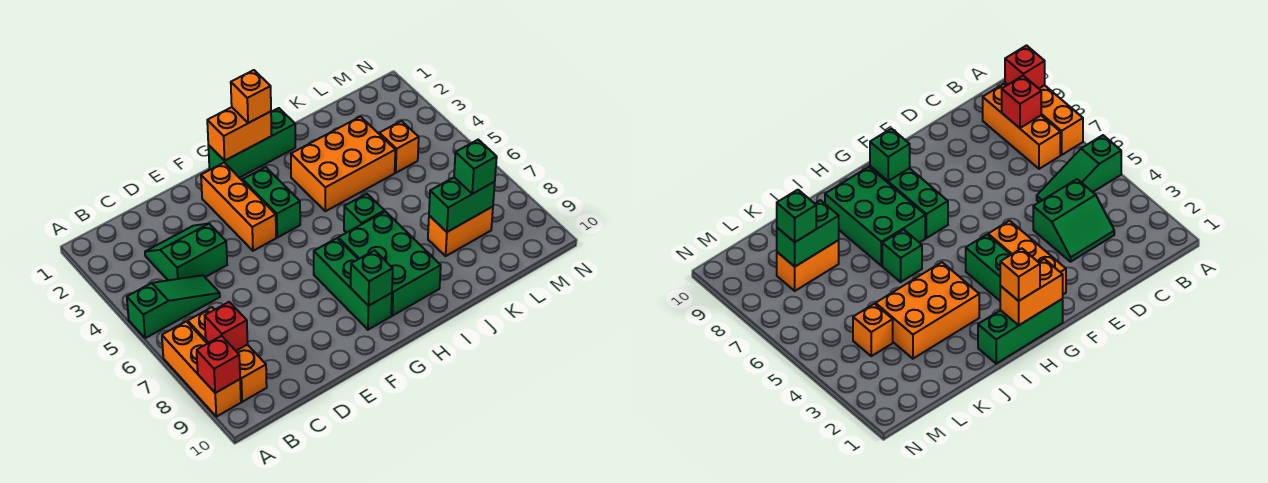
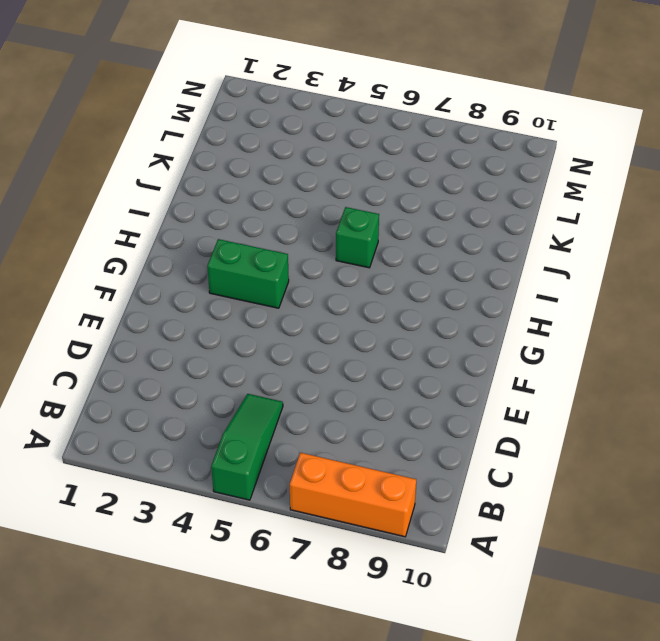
none -> orange 1x3 brick [188,307,267,402]
none -> green 2x2 slope [145,224,227,280]
none -> orange 1x3 brick [201,163,276,251]

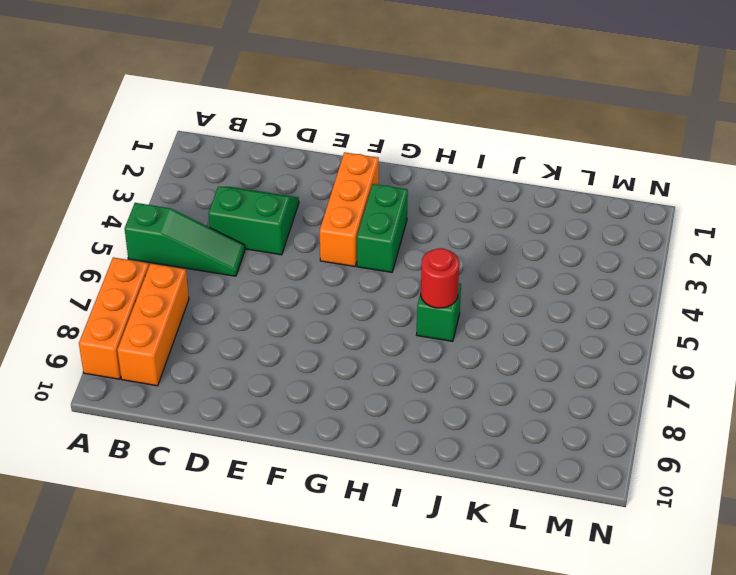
red 1x1 round brick [421,248,459,308] -> none
none -> green 1x3 brick [208,108,295,178]
none -> green 1x3 brick [314,238,392,330]
none -> green 2x3 brick [338,211,441,316]

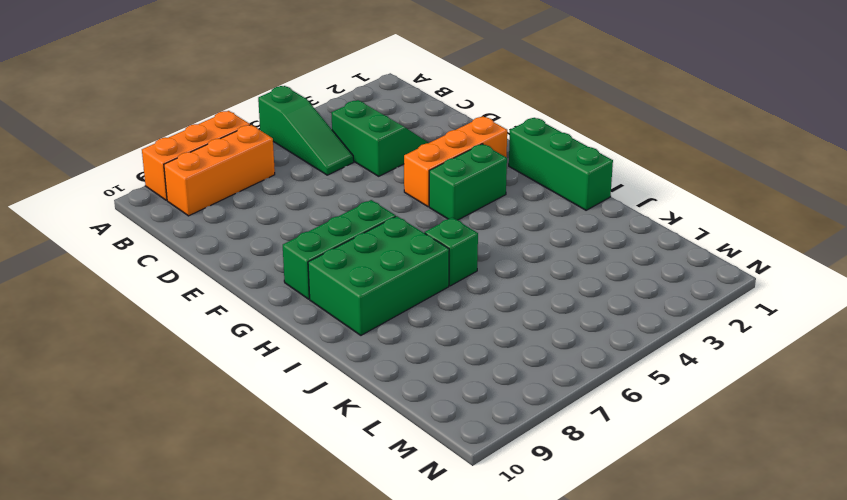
none -> orange 2x3 brick [291,117,395,211]
none -> orange 1x2 brick [428,207,493,256]
none -> orange 1x1 brick [379,121,419,173]

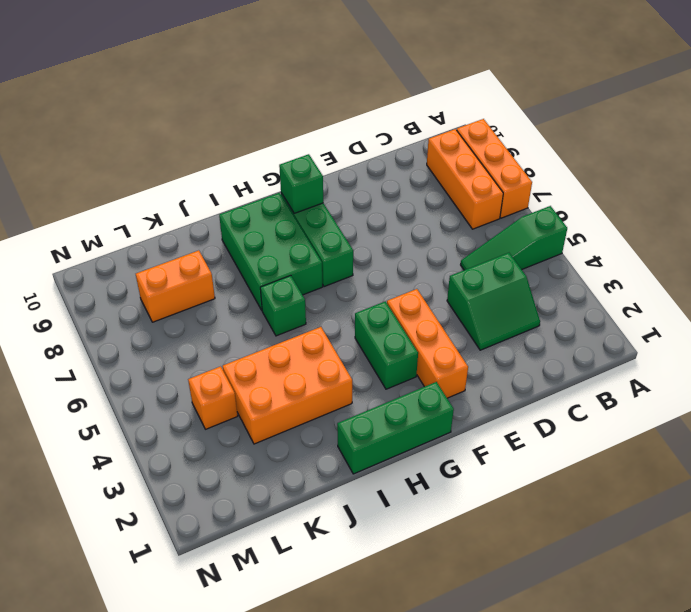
none -> red 1x1 brick [197,336,240,393]
none -> red 1x1 brick [205,302,248,351]
none -> orange 1x2 brick [207,107,272,161]

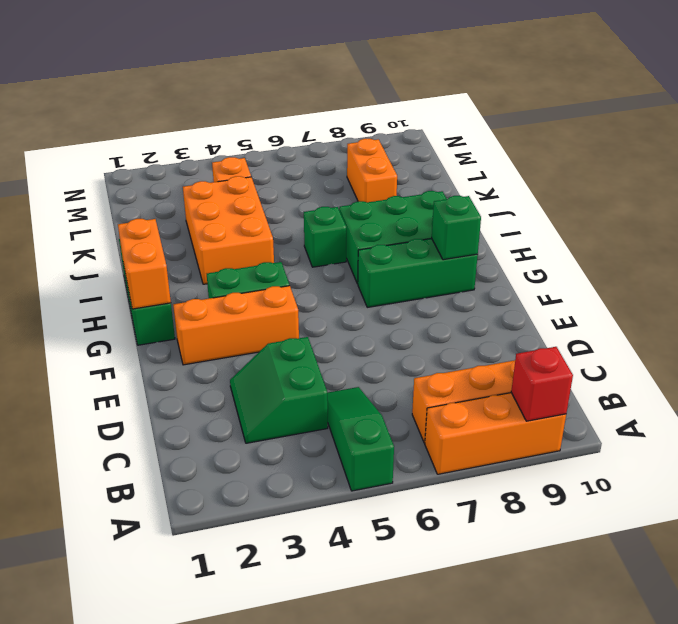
none -> red 1x1 brick [205,302,248,351]
none -> green 1x2 brick [429,177,495,232]
none -> orange 1x1 brick [231,70,271,123]

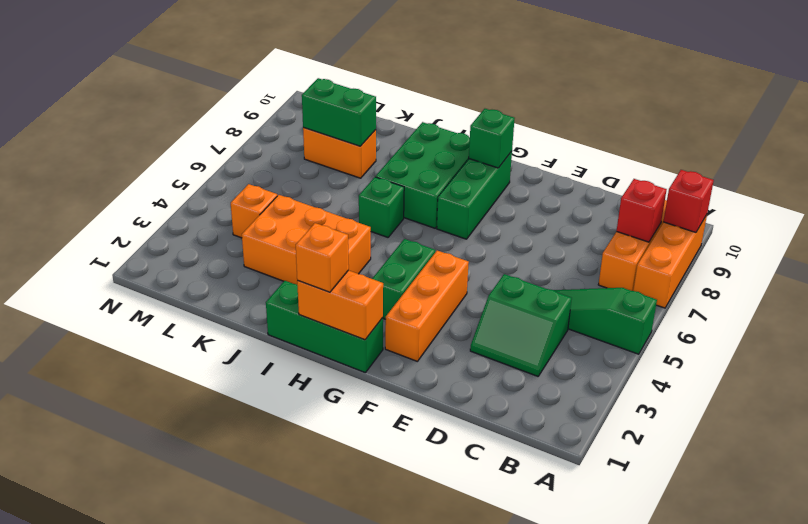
none -> green 1x1 brick [454,140,497,194]

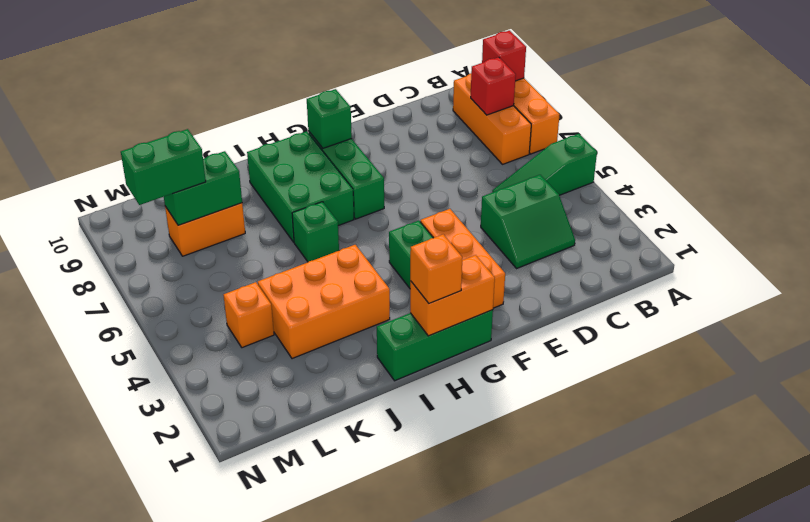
green 1x2 brick [121,129,206,205] -> green 1x1 brick [454,140,497,194]

